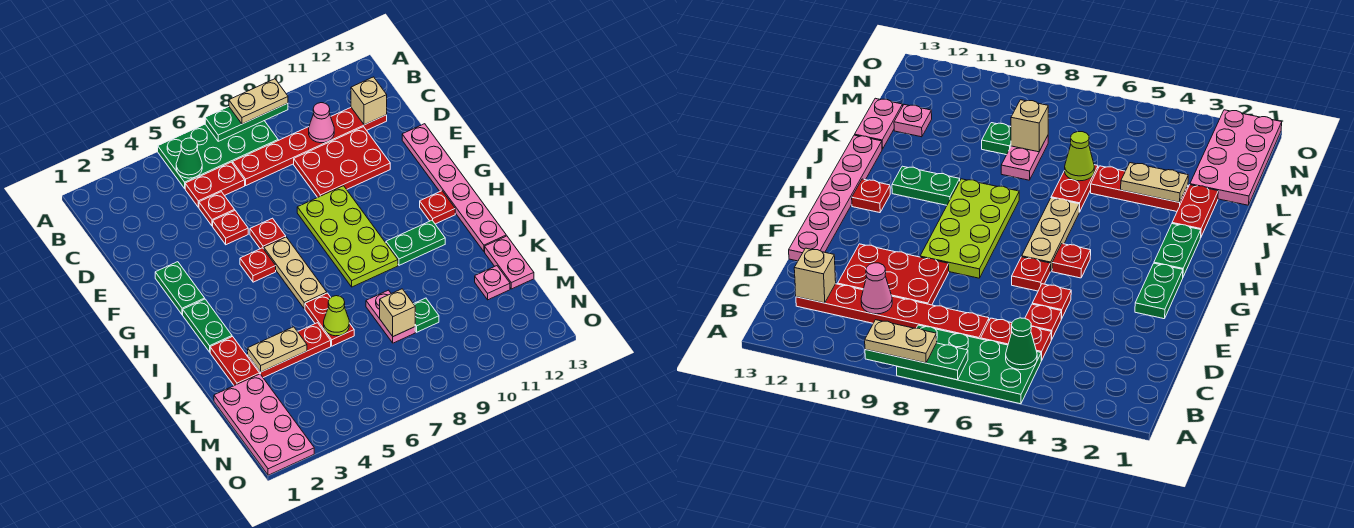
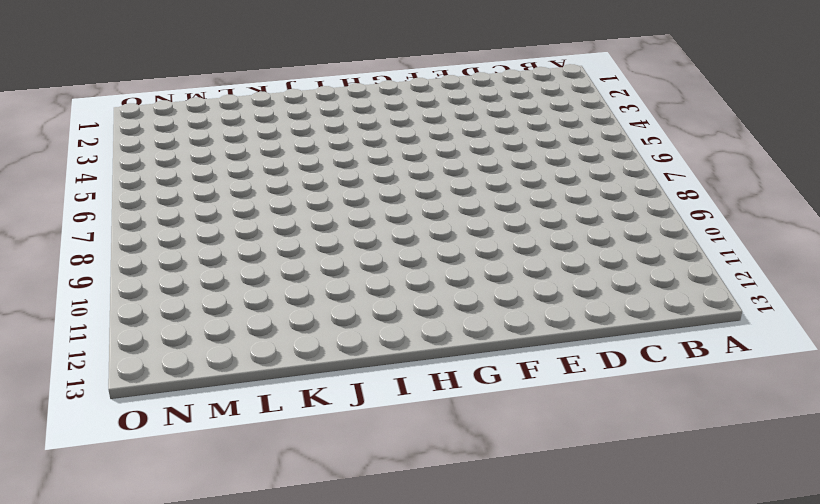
none -> green 2x4 plate [158,121,278,188]
none -> red 1x2 plate [185,162,245,207]
none -> red 1x6 plate [233,108,387,185]
none -> red 1x1 plate [199,192,235,226]

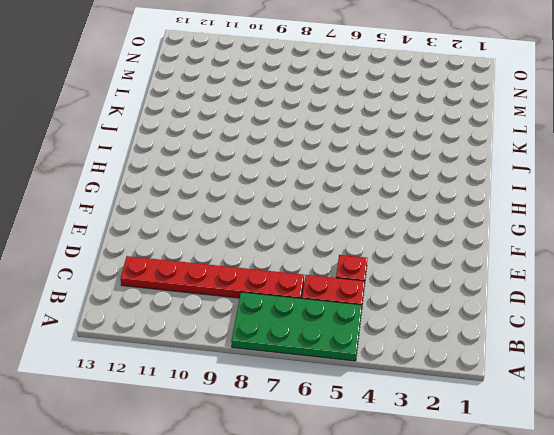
none -> red 2x3 plate [294,127,390,197]
none -> red 1x1 plate [213,211,248,245]
none -> pink 1x6 plate [402,124,506,252]
none -> green 1x2 plate [155,262,205,315]

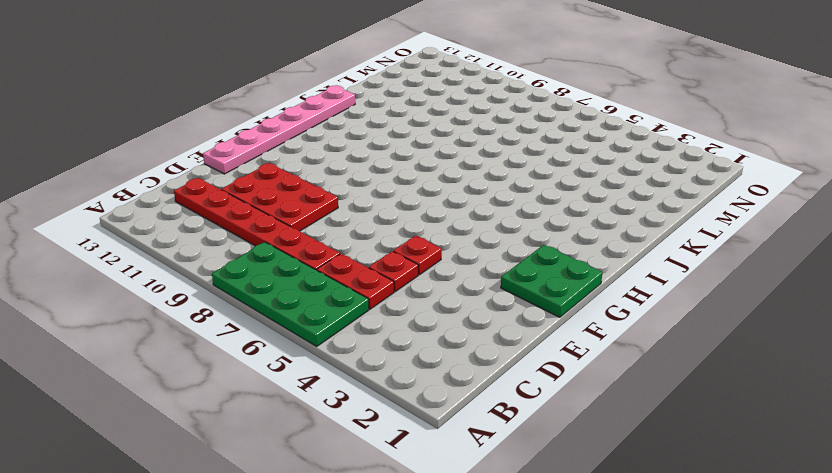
green 2x2 plate [501,245,603,317] -> green 1x2 plate [155,262,205,315]
none -> red 1x1 plate [250,218,286,249]
none -> lime 2x4 plate [297,186,398,287]
none -> red 1x1 plate [240,248,276,282]
none -> tan 1x3 plate [264,237,327,309]

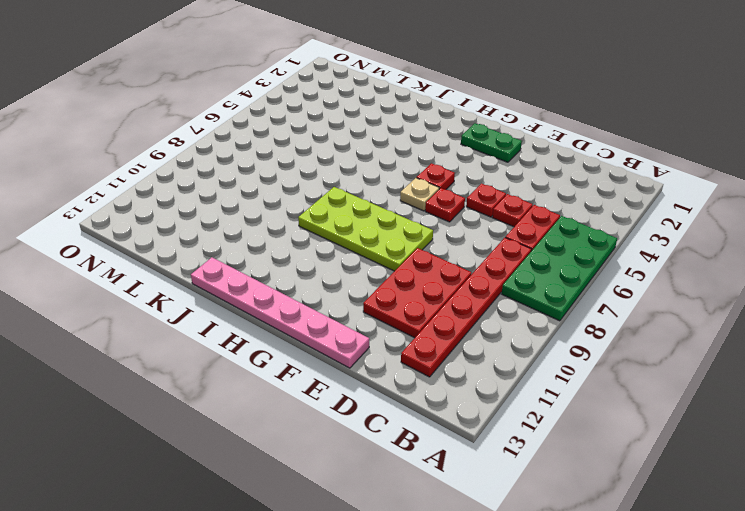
tan 1x1 plate [400,178,439,211] -> tan 1x3 plate [264,237,327,309]
none -> green 1x2 plate [183,299,232,352]
none -> red 1x1 plate [420,191,455,224]
none -> green 1x2 plate [386,220,445,265]
none -> red 1x2 plate [210,337,260,386]

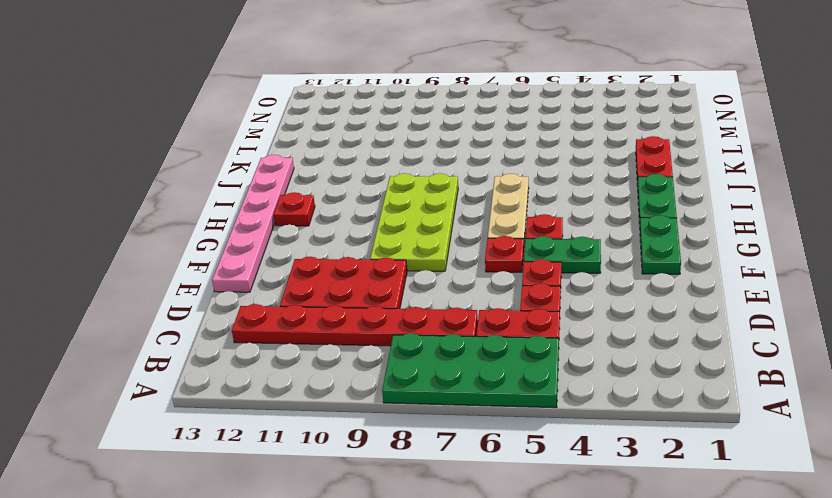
green 1x2 plate [524,236,601,273] -> green 1x2 plate moved to [386,220,445,265]
none -> red 1x2 plate [305,293,354,346]
none -> red 1x3 plate [248,323,331,378]
none -> pink 1x2 plate [366,290,415,343]
none -> pink 1x2 plate [485,236,534,289]

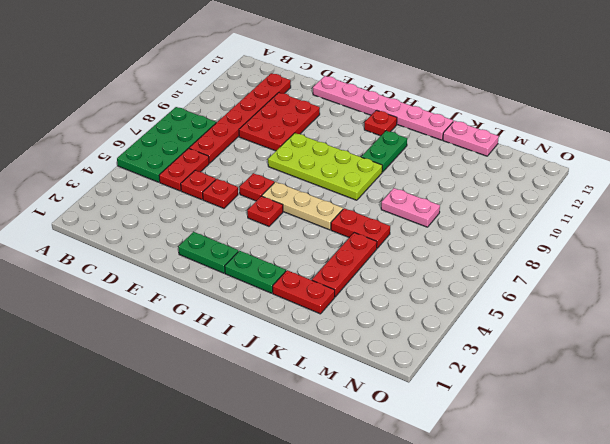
none -> pink 2x4 plate [214,374,314,475]
none -> green 1x1 plate [414,298,439,332]
none -> pink 1x1 plate [475,266,510,300]
none -> green 1x3 plate [205,103,288,141]

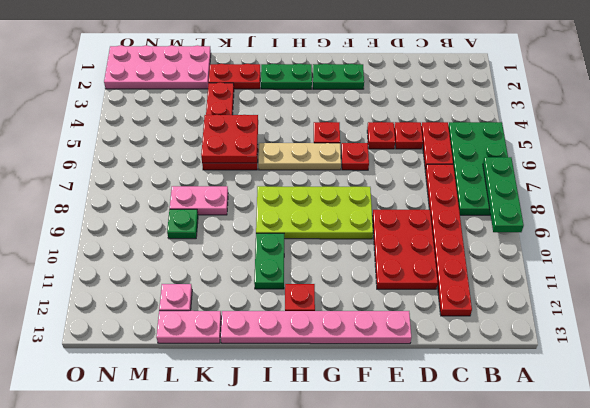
red 2x2 plate [201,115,258,163] -> lime 1x1 cone [324,296,349,336]
none -> green 1x1 cone [176,138,202,178]
none -> pink 1x1 cone [309,103,334,143]
none -> tan 1x1 brick [351,77,387,125]
none -> tan 1x2 plate [248,327,307,372]

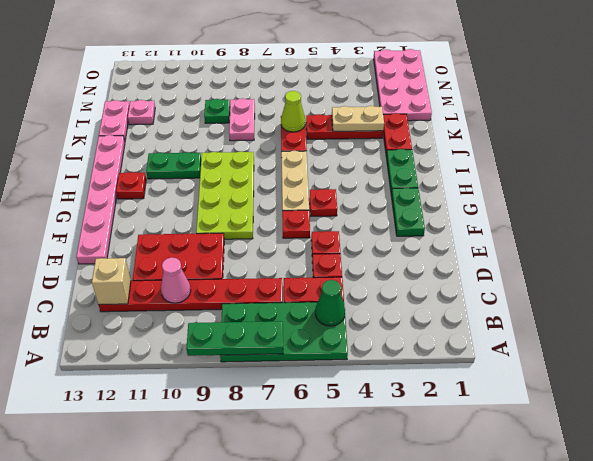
none -> tan 1x1 brick [380,289,415,336]
none -> tan 1x2 plate [229,79,288,124]

